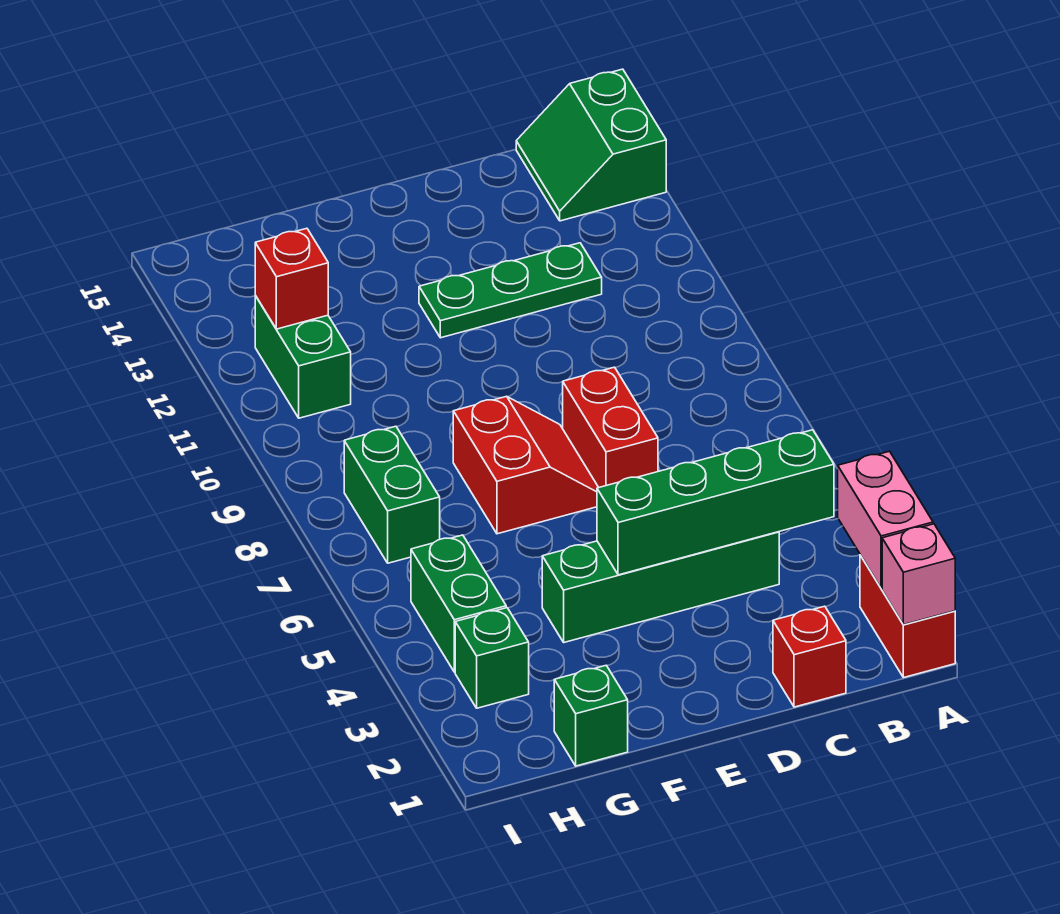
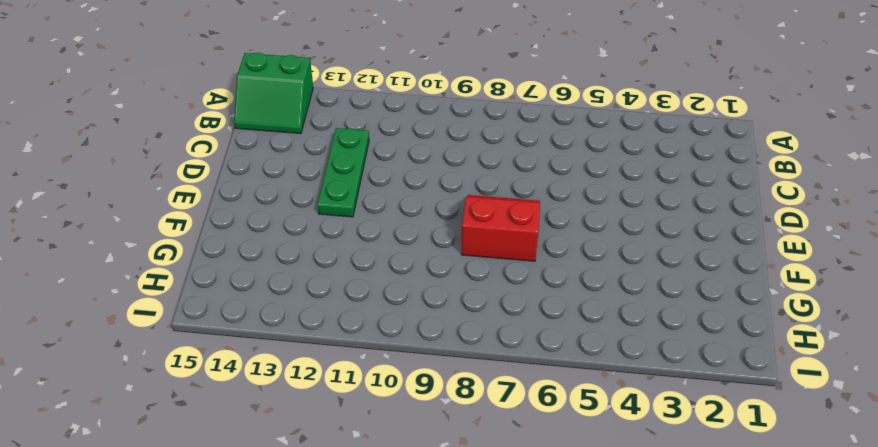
none -> red 1x2 brick [860,555,955,678]
none -> red 1x1 brick [773,606,846,707]
none -> green 1x4 brick [542,532,779,642]

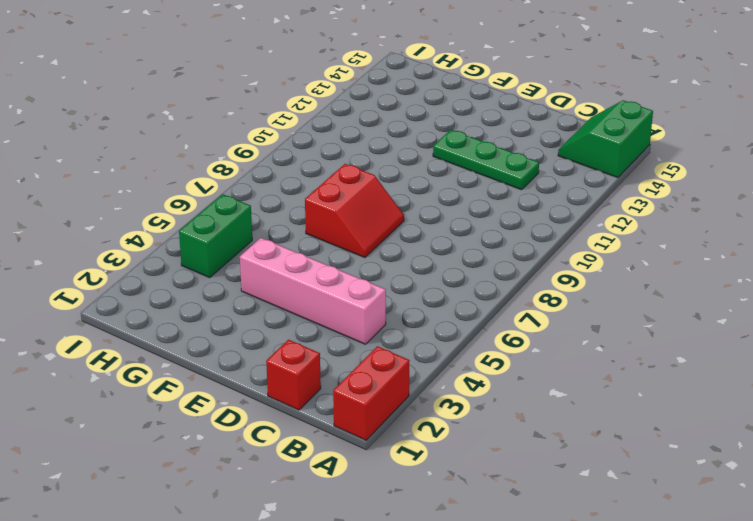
pink 1x4 brick [240,238,386,344] -> green 1x4 brick [542,532,779,642]
none -> red 1x2 brick [563,367,658,487]
none -> green 1x1 brick [554,665,628,766]
none -> green 1x1 brick [455,608,529,708]

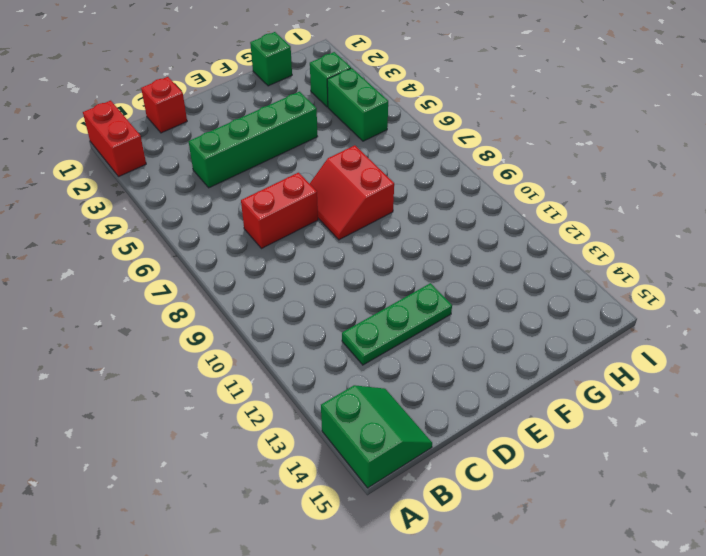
red 1x2 brick [241,173,318,249] -> red 1x2 brick turned to [563,367,658,487]
none -> green 1x2 brick [344,426,440,563]
none -> green 1x2 brick [255,296,351,418]
none -> pink 1x1 brick [882,524,955,625]

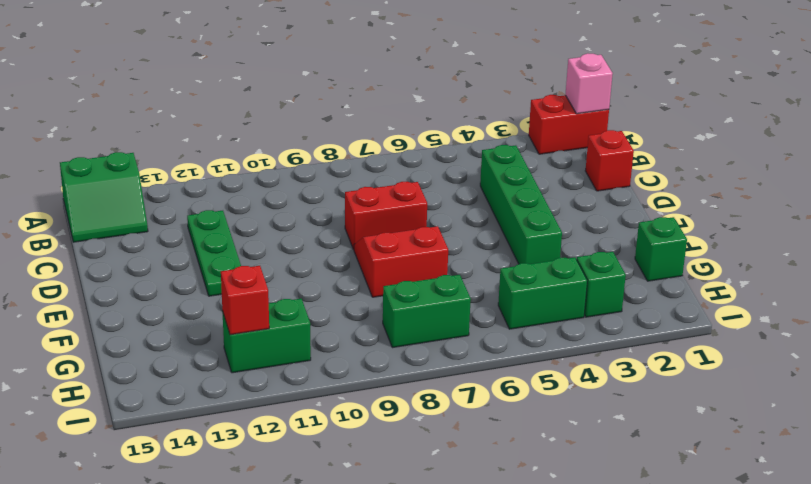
none -> pink 1x2 brick [838,451,933,588]
none -> green 1x4 brick [597,430,834,575]

